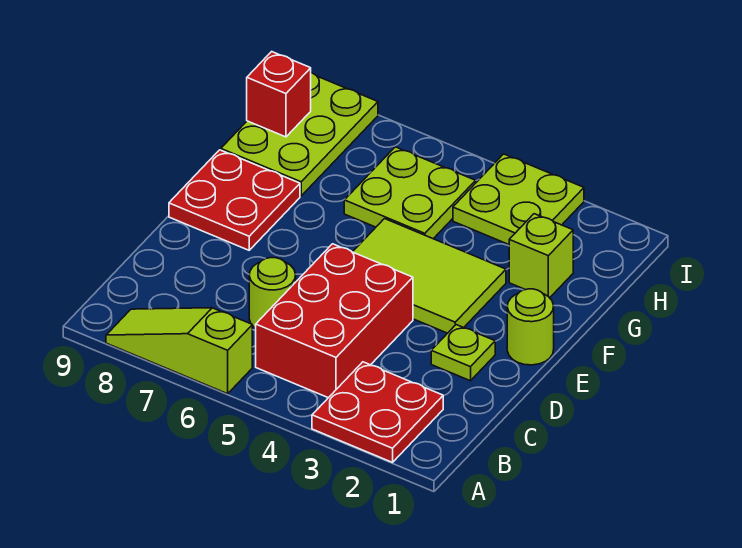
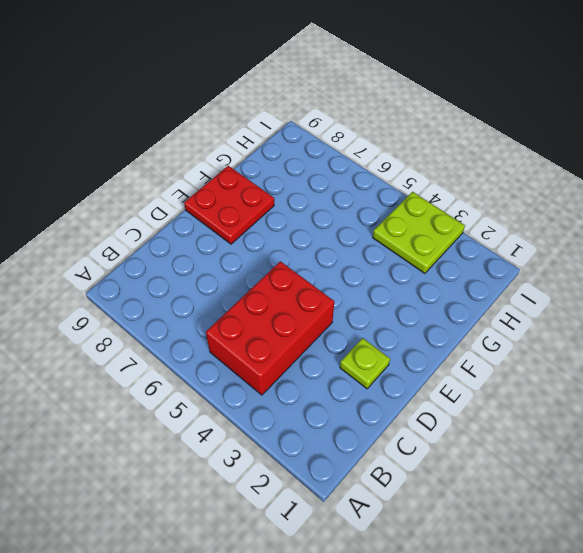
none -> red 2x2 plate [312,362,443,462]
none -> lime 1x3 slope [106,308,252,394]
none -> lime 1x1 round brick [249,258,296,329]

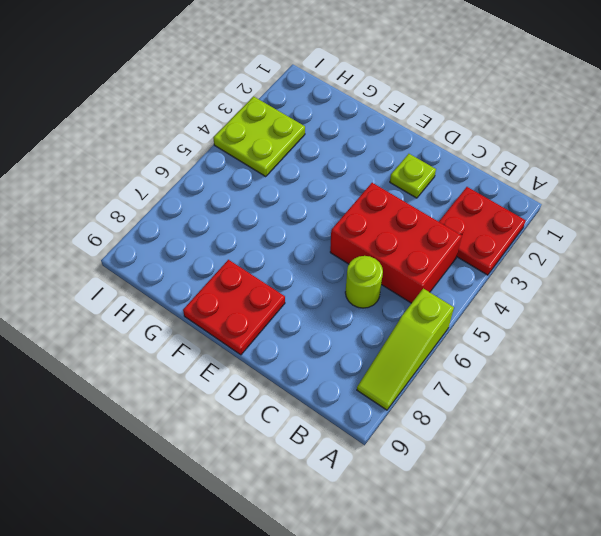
none -> lime 1x1 round brick [507,289,554,365]
none -> lime 2x3 tile [353,219,506,333]
none -> lime 1x1 brick [509,214,573,298]

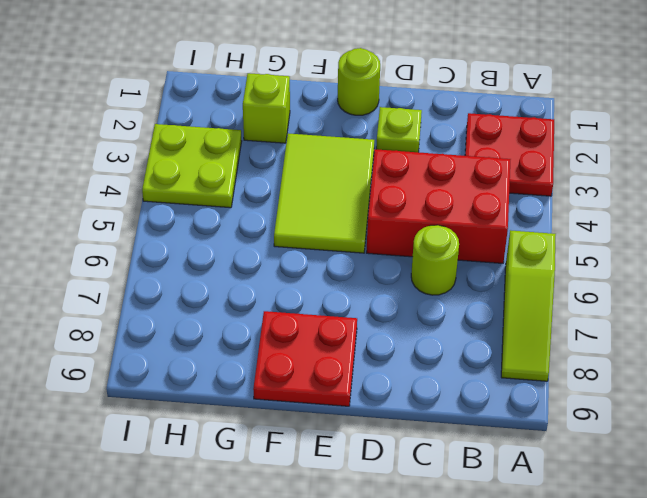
none -> lime 2x2 plate [344,147,476,239]
none -> lime 2x3 plate [221,73,378,196]
none -> red 1x1 brick [247,52,311,137]

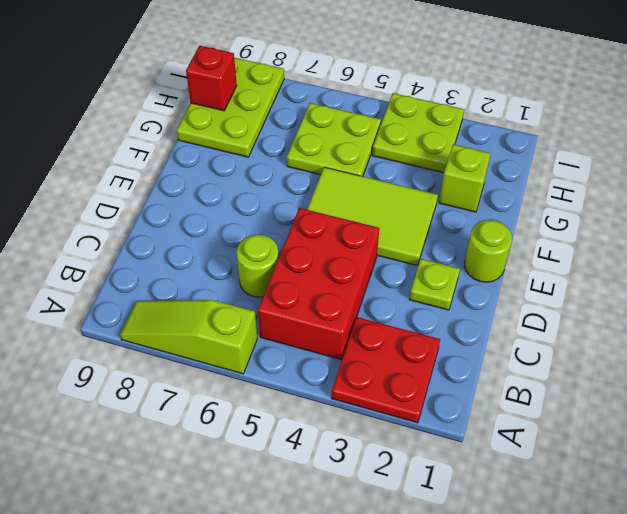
none -> red 2x2 plate [169,150,300,250]

